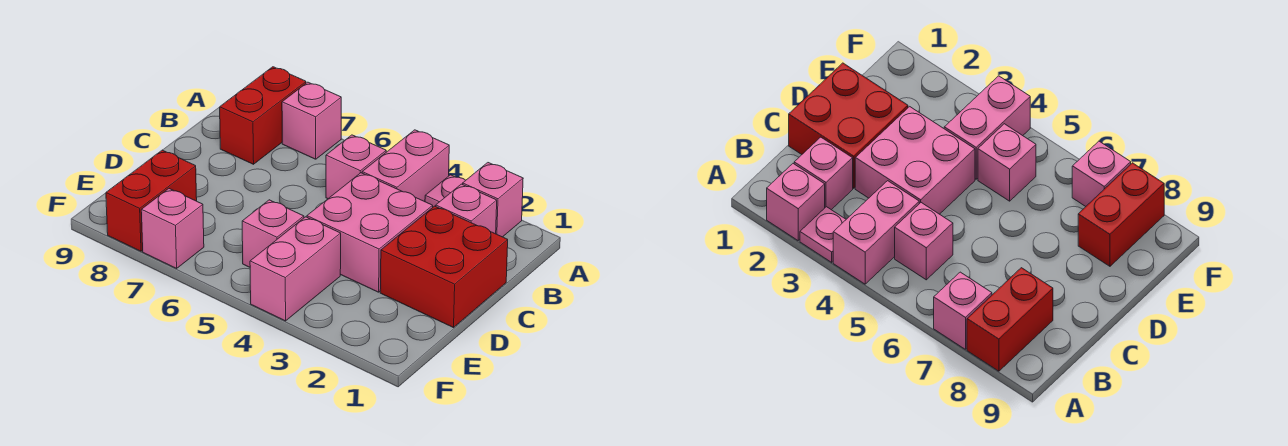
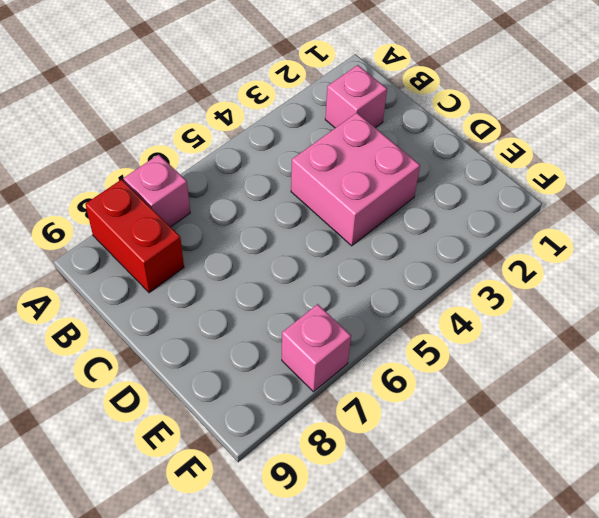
none -> pink 1x1 brick [463,163,523,237]
none -> pink 1x1 plate [425,175,466,207]
none -> pink 1x2 brick [362,130,449,202]

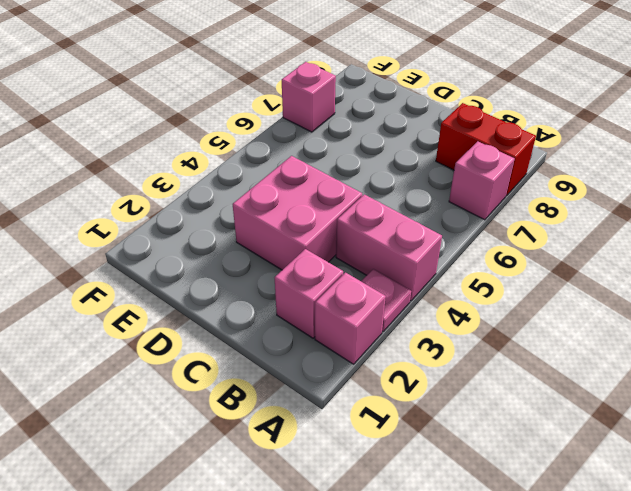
none -> pink 1x1 brick [326,135,386,199]
none -> red 2x2 brick [380,206,508,328]
none -> pink 1x2 brick [250,217,341,321]

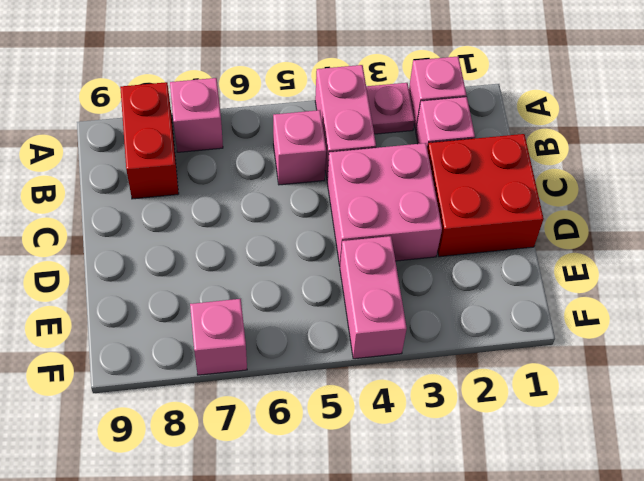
none -> pink 1x1 brick [242,200,304,267]
none -> red 1x2 brick [106,150,197,251]

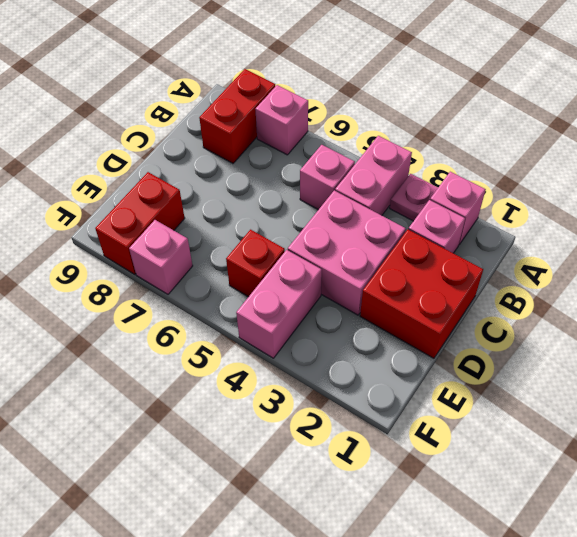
red 1x1 brick [226,230,285,297] -> pink 1x1 brick [242,200,304,267]

